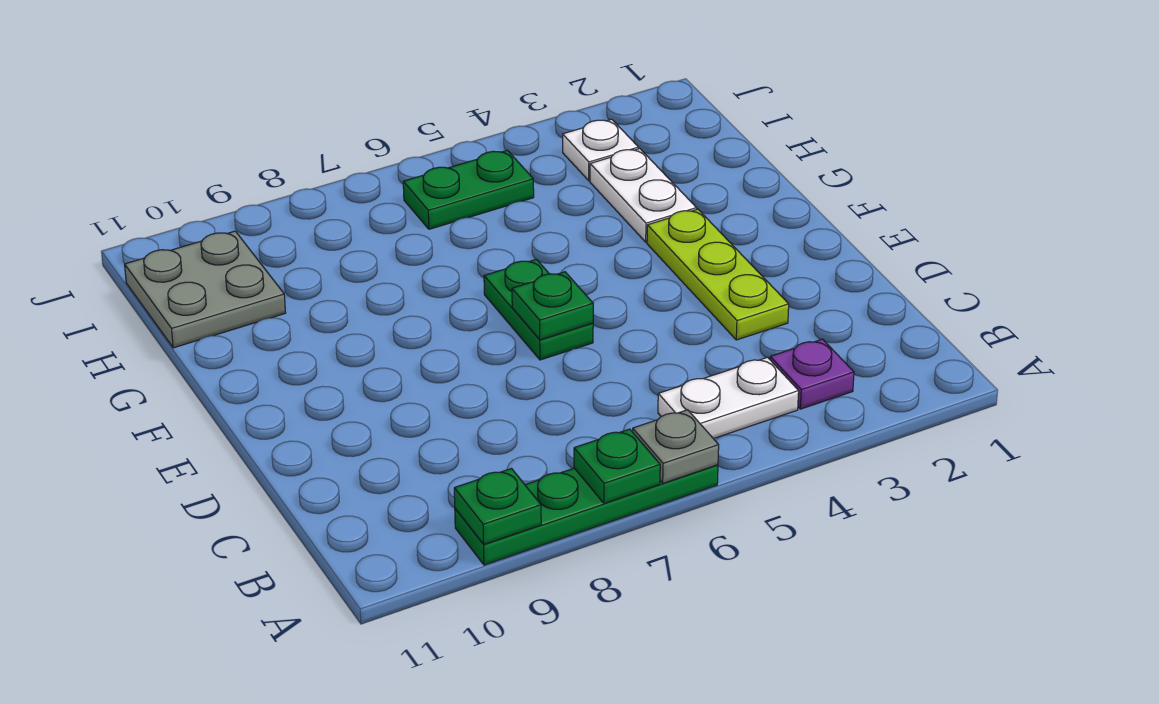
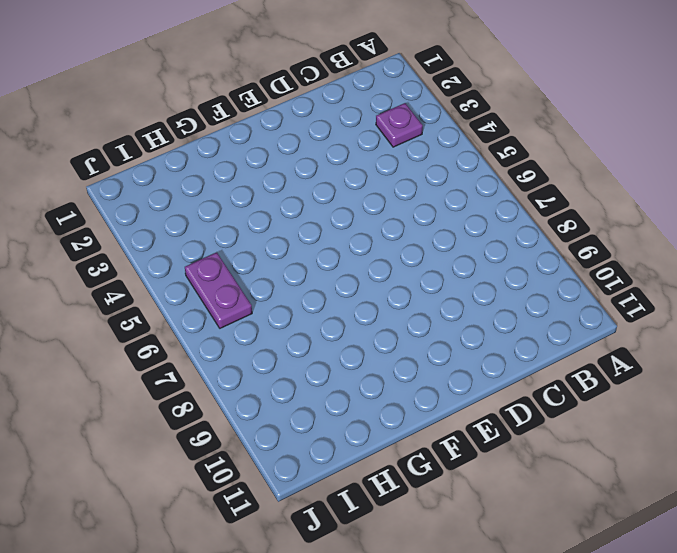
purple 1x2 plate [185,252,252,328] -> green 1x2 plate [403,150,534,229]
none -> green 1x4 plate [455,465,718,565]
none -> white 1x2 plate [658,357,799,439]
none -> lime 1x3 plate [647,209,789,340]

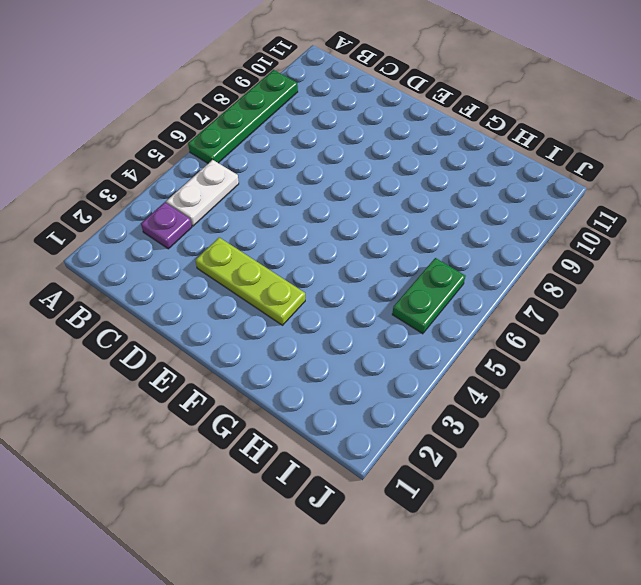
none -> green 1x2 plate [484,259,593,360]
none -> white 1x2 plate [590,149,697,242]
none -> grey 2x2 plate [125,231,286,348]

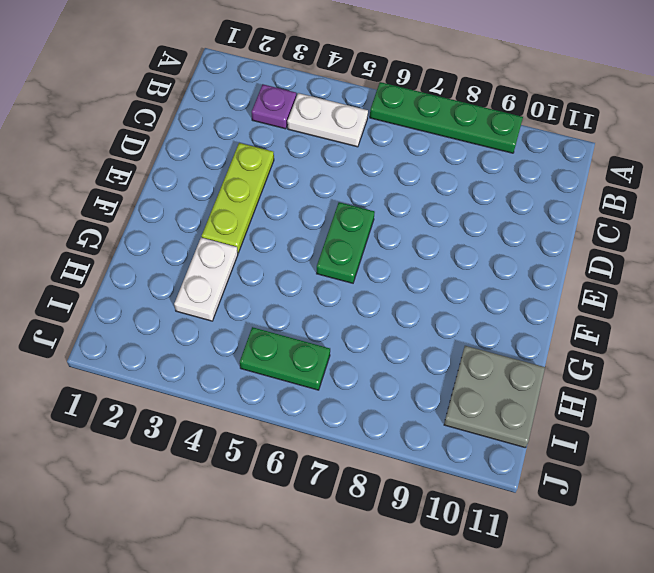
none -> white 1x1 plate [563,119,639,181]
none -> grey 1x1 plate [633,410,719,483]
none -> green 1x1 plate [574,429,660,503]

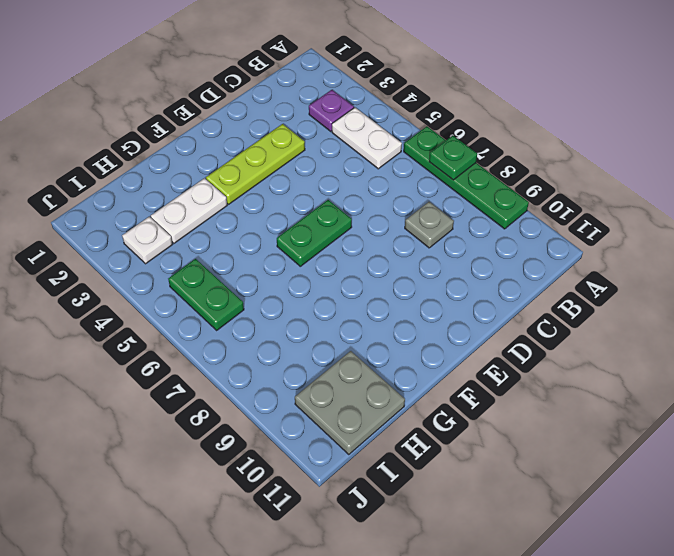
grey 1x1 plate [405,202,454,248] -> grey 1x1 plate moved to [633,410,719,483]
none -> green 1x1 plate [454,469,541,544]
none -> green 1x1 plate [512,272,593,340]

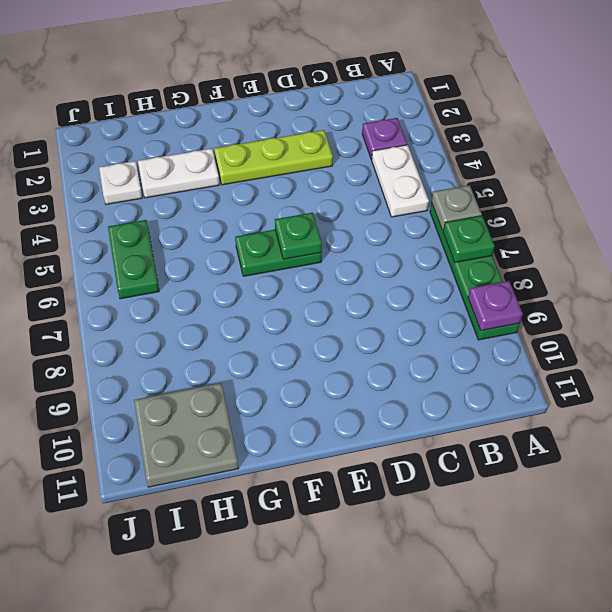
purple 1x1 plate [468,281,523,331] -> green 1x1 plate [454,469,541,544]

